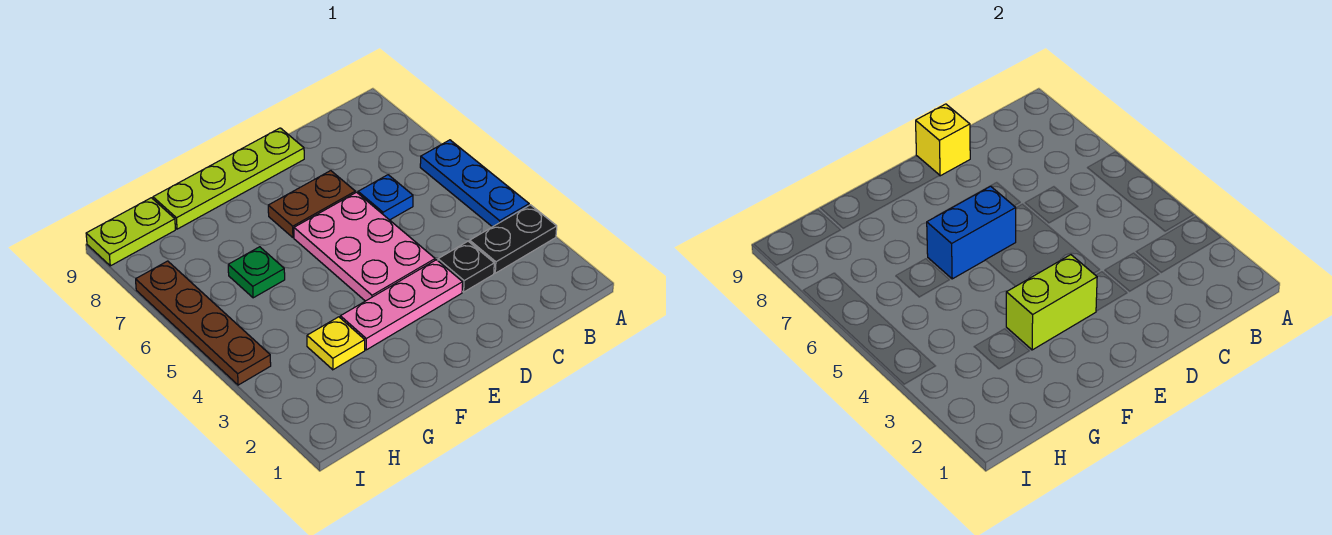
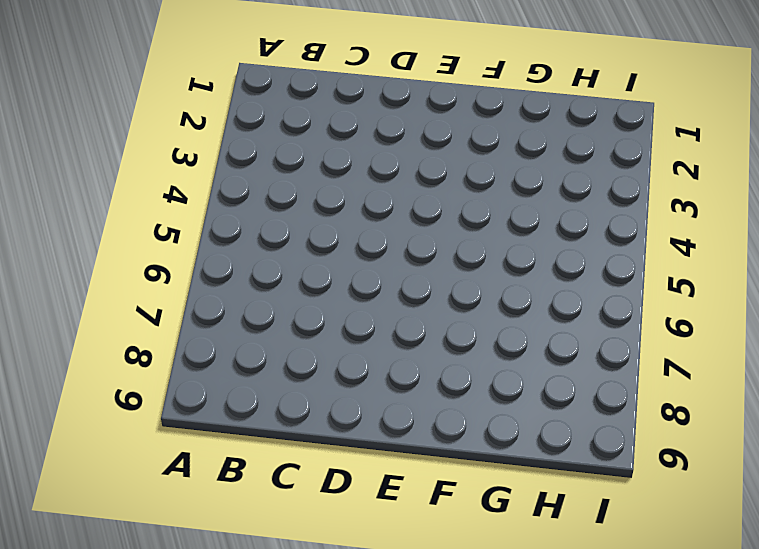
none -> black 1x2 plate [470,205,557,273]
none -> blue 1x3 plate [420,140,529,227]
none -> black 1x1 plate [438,241,494,292]

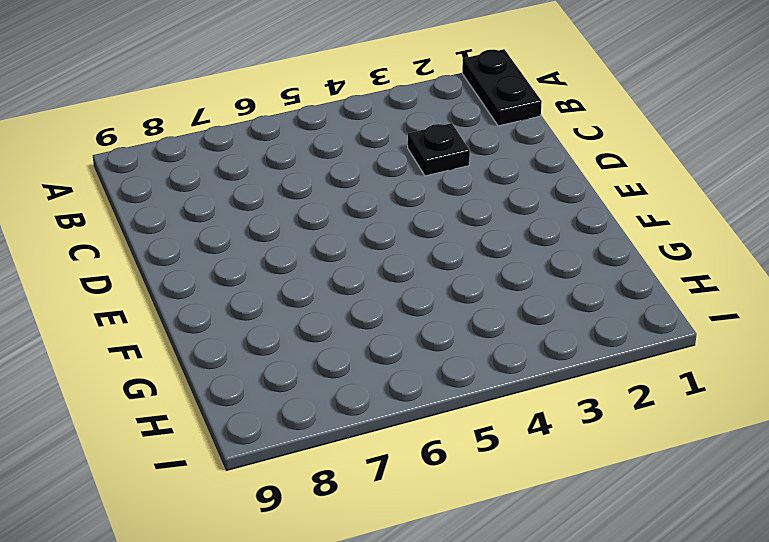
black 1x2 plate [462,49,542,126] -> black 1x2 plate moved to [470,205,557,273]
none -> blue 1x3 plate [420,140,529,227]
none -> blue 1x1 plate [358,175,413,220]
none -> pink 1x3 plate [340,260,463,350]

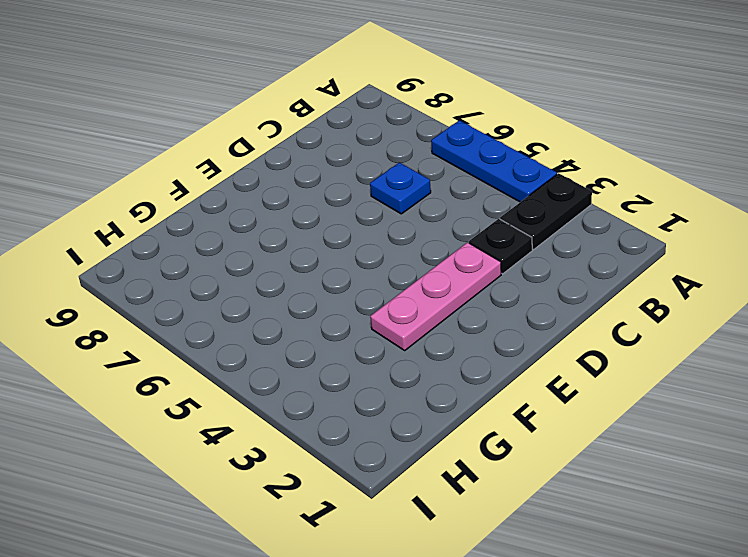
none -> pink 2x3 plate [294,192,435,301]
none -> brown 1x2 plate [268,171,355,238]
none -> lime 1x4 plate [153,128,304,229]

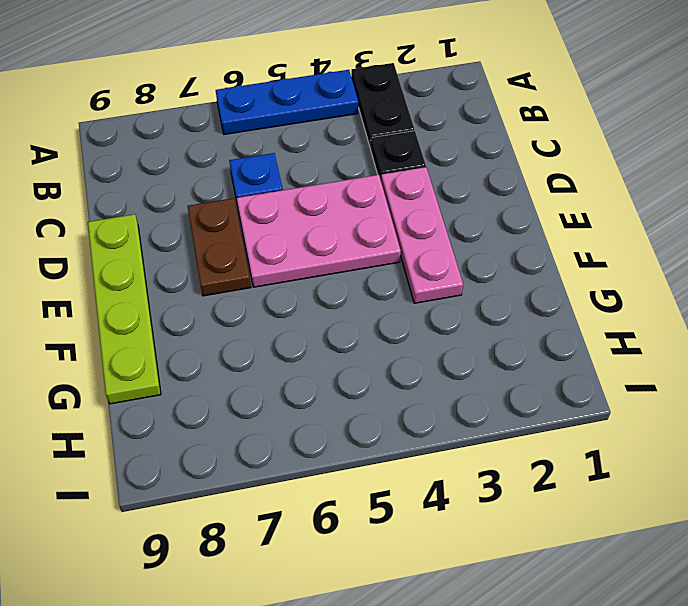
none -> yellow 1x1 plate [307,317,365,370]
none -> green 1x1 plate [228,247,285,298]
none -> lime 1x2 plate [86,198,175,266]

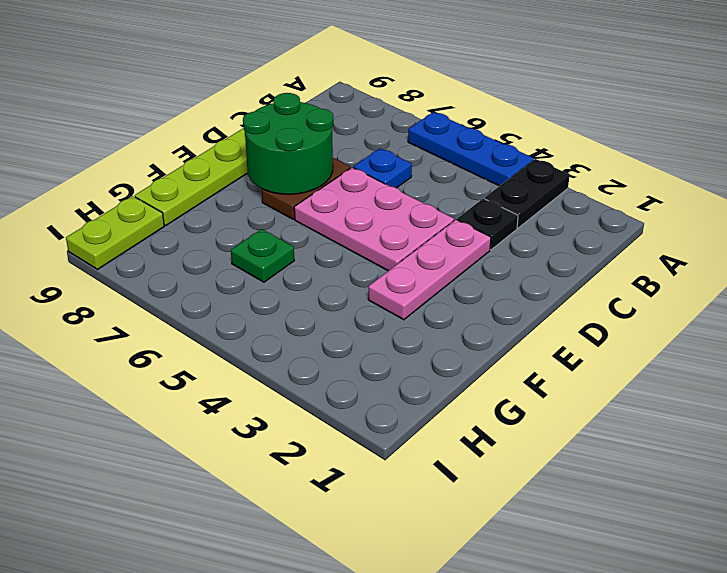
green 2x2 round brick [243,93,333,194] -> none
none -> yellow 1x1 plate [307,317,365,370]
none -> brown 1x4 plate [136,261,271,385]
none -> yellow 1x1 brick [916,104,970,176]

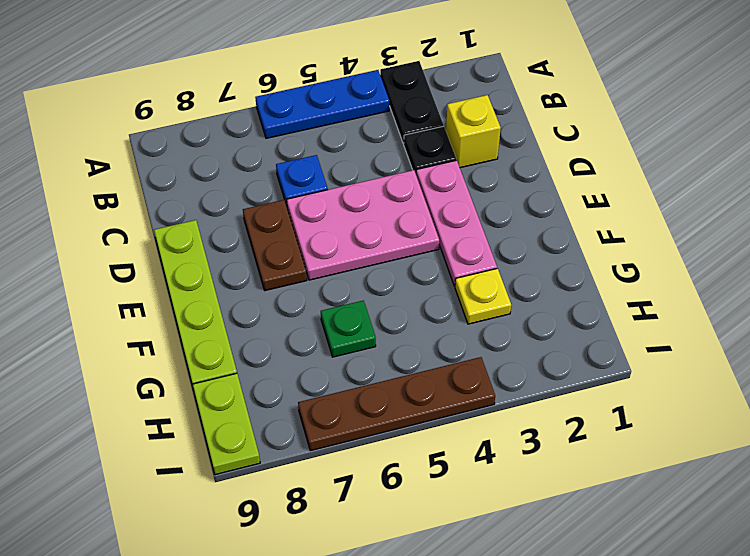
yellow 1x1 brick [446,95,501,168] -> yellow 1x1 brick moved to [916,104,970,176]
none -> lime 1x2 brick [1006,255,1097,350]
none -> blue 1x2 brick [927,186,1016,279]

